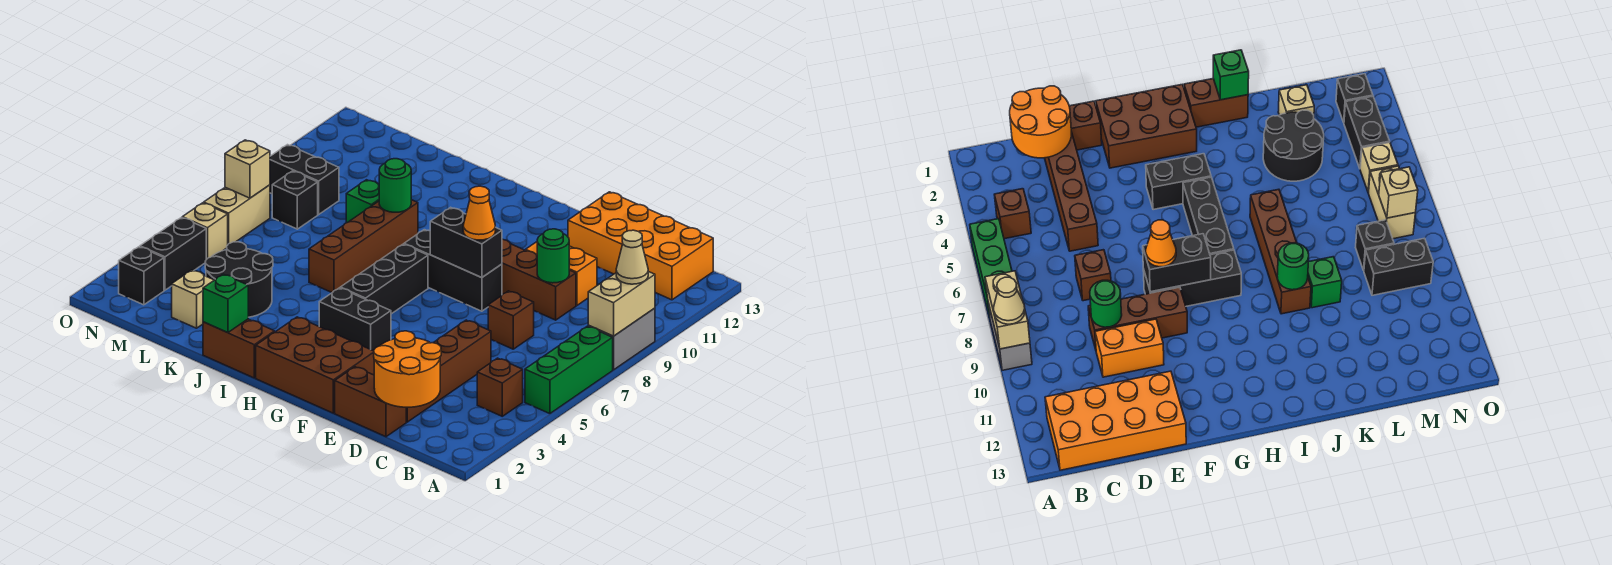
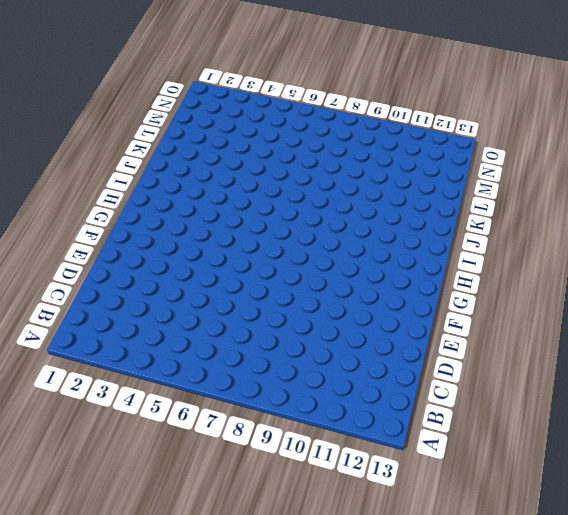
none -> green 1x3 brick [525,326,613,414]
none -> grey 1x2 brick [588,308,655,370]
none -> brown 1x1 brick [477,358,523,416]
none -> orange 2x4 brick [568,192,713,300]

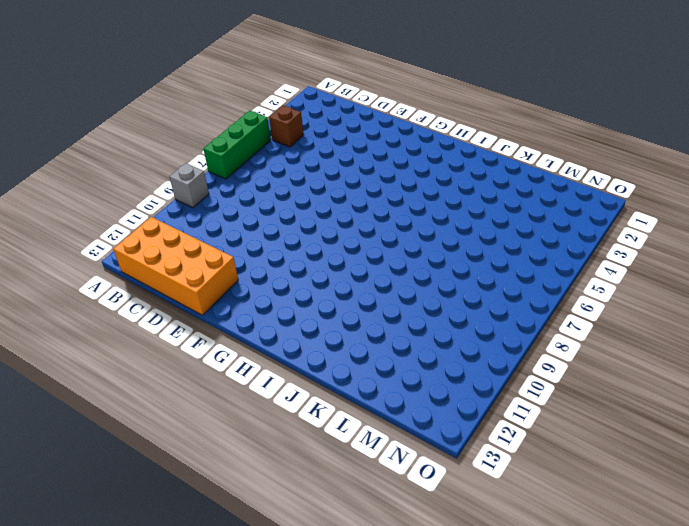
grey 1x1 brick [169,163,209,208] -> grey 1x2 brick [588,308,655,370]
none -> brown 1x2 brick [335,367,406,437]
none -> brown 1x4 brick [406,320,491,422]
none -> brown 1x1 brick [488,291,534,349]
none -> brown 1x3 brick [502,239,576,320]

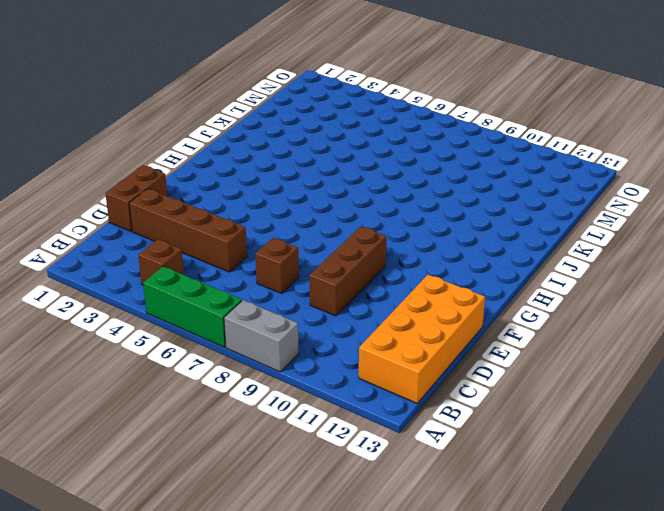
none -> orange 1x2 brick [526,242,597,306]
none -> brown 2x3 brick [256,317,374,413]
none -> black 1x3 brick [404,230,502,311]
none -> black 1x2 brick [319,288,391,351]

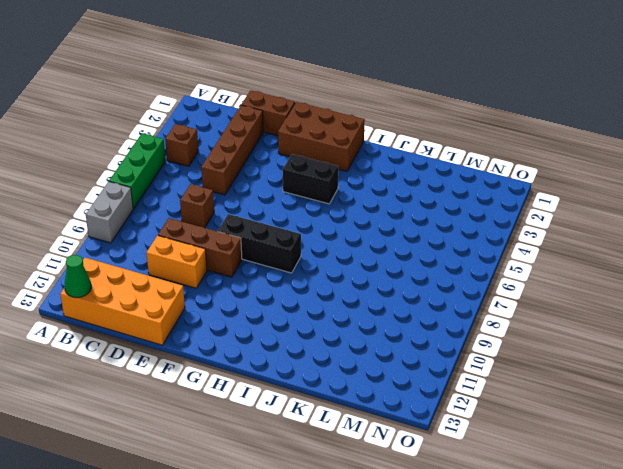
green 1x1 cone [64,255,91,298] -> none
none -> black 1x3 brick [340,244,428,314]
none -> brown 1x2 brick [203,319,275,378]
none -> brown 1x4 brick [309,200,418,293]
none -> black 2x2 round brick [205,242,273,317]

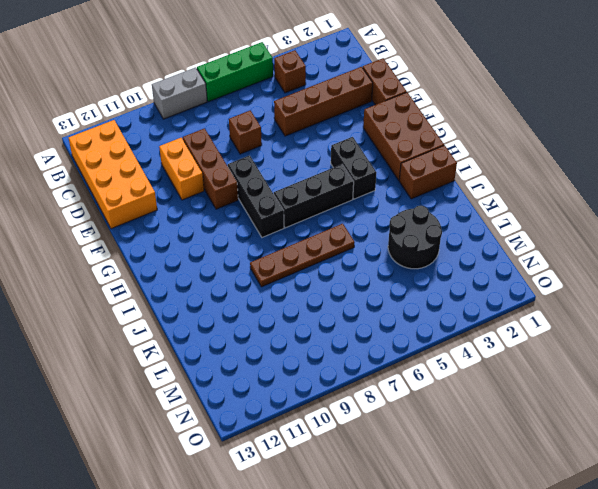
brown 1x2 brick [399,145,457,199] -> brown 1x2 brick turned to [203,319,275,378]
brown 1x4 plate [250,224,355,287] -> brown 1x4 brick [309,200,418,293]
none -> green 1x1 brick [346,180,379,223]
none -> tan 1x1 brick [172,270,214,328]
none -> black 1x1 brick [272,171,318,229]
none -> black 1x2 brick [270,145,339,214]

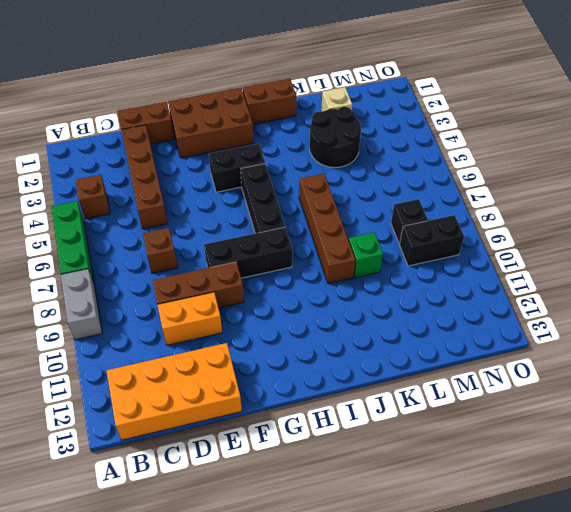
none -> black 1x1 brick [119,247,164,305]
none -> black 1x2 brick [140,218,206,290]
none -> tan 1x1 brick [182,203,228,260]
none -> tan 1x2 brick [204,185,270,244]

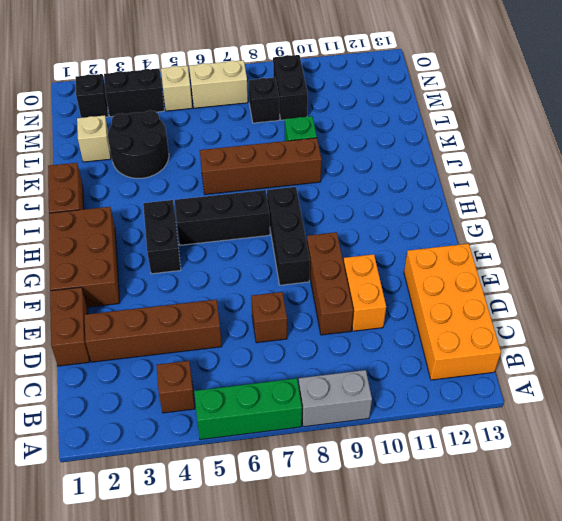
none -> tan 1x2 brick [588,271,655,336]
none -> orange 2x2 round brick [374,331,441,407]
none -> green 1x1 round brick [537,229,569,283]
none -> black 1x2 brick [430,207,502,278]

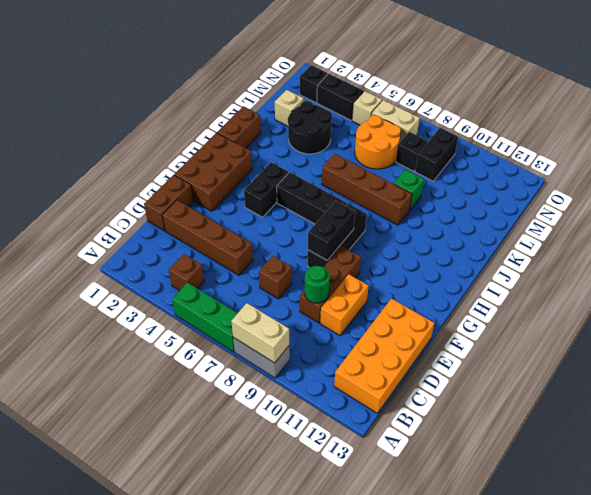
orange 2x2 round brick [355,115,401,169] -> orange 2x2 round brick moved to [374,331,441,407]
none -> green 1x1 brick [203,274,248,333]
none -> green 1x1 round brick [379,159,411,212]
none -> tan 1x1 brick [225,140,270,198]
none -> tan 1x1 cone [616,230,648,284]

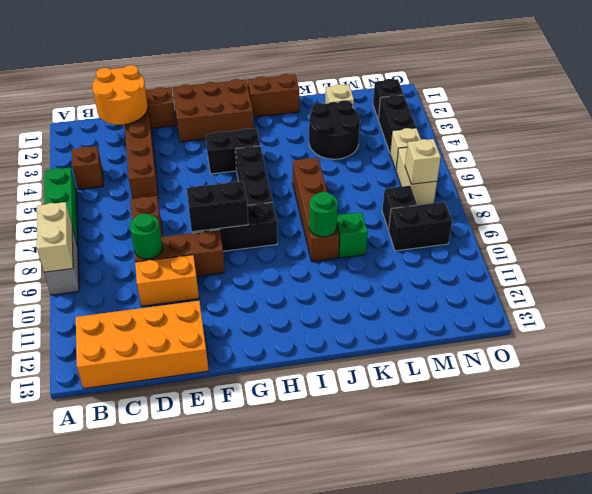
none -> green 1x1 brick [203,274,248,333]
none -> tan 1x1 cone [616,230,648,284]
none -> orange 1x1 cone [463,186,495,240]

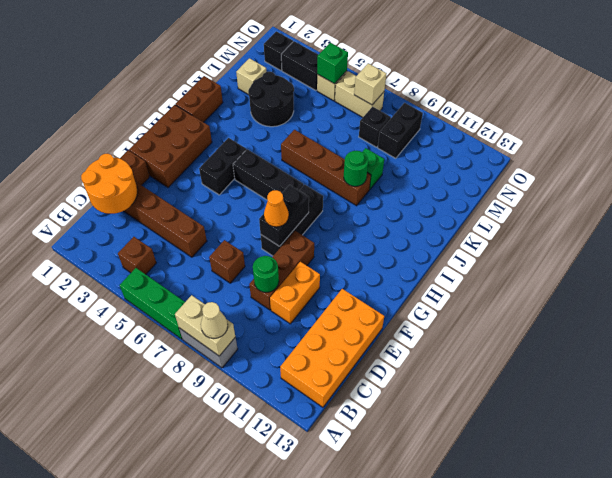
green 1x1 brick [317,43,348,84] -> green 1x1 brick moved to [203,274,248,333]

